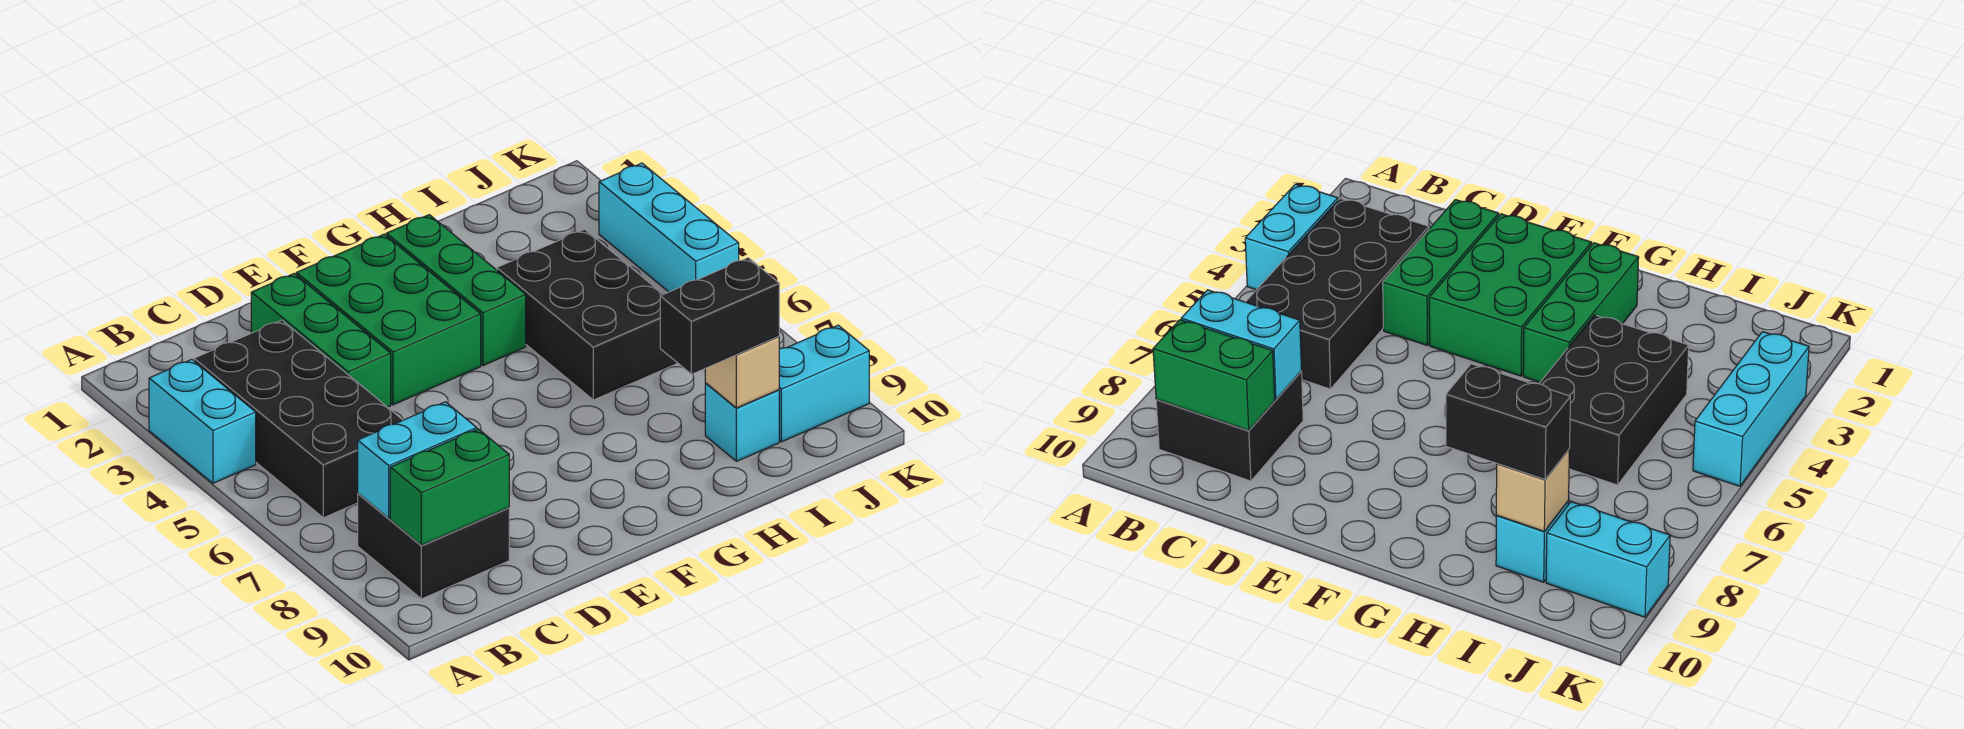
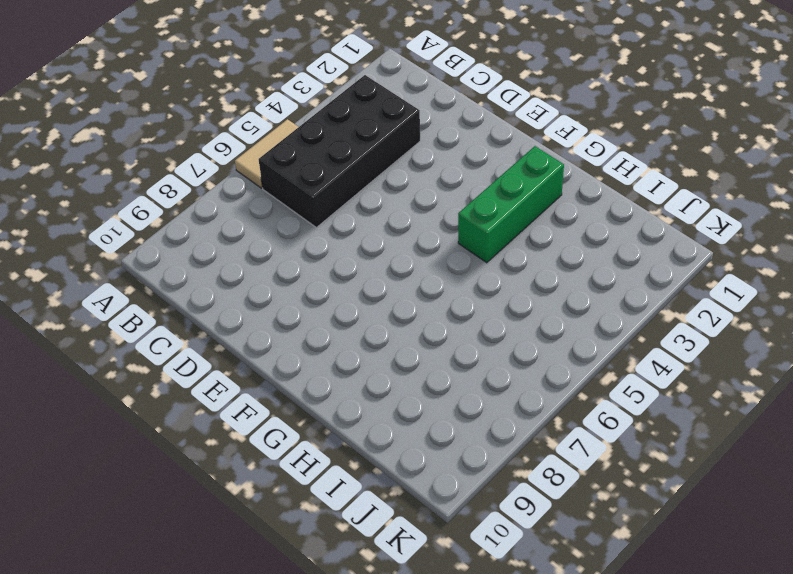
tan 1x2 tile [235,119,298,188] -> none
none -> cyan 1x2 brick [149,359,256,483]
none -> black 2x2 brick [358,494,509,599]
none -> green 1x3 brick [251,274,391,407]

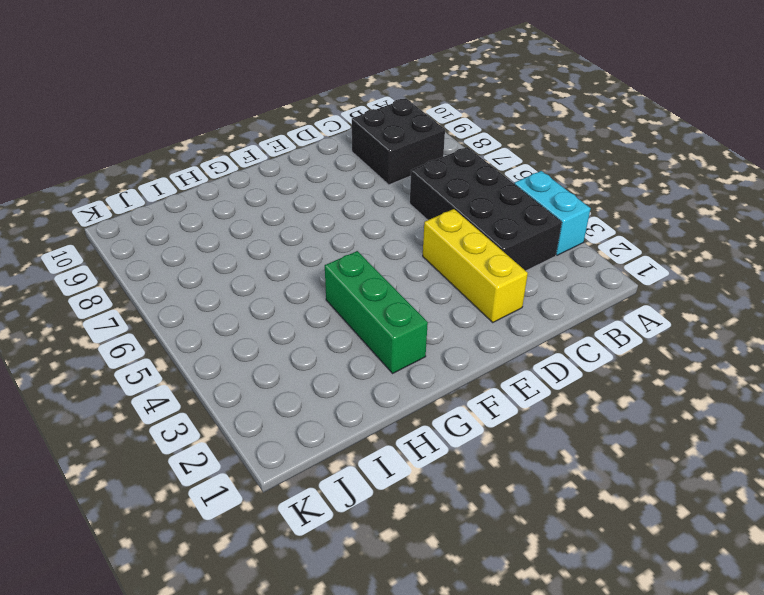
yellow 1x3 brick [423,209,528,322] -> green 1x3 brick [251,274,391,407]
none -> green 2x3 brick [296,234,481,405]
none -> black 2x3 brick [497,229,678,400]
none -> cyan 1x1 brick [705,383,779,461]

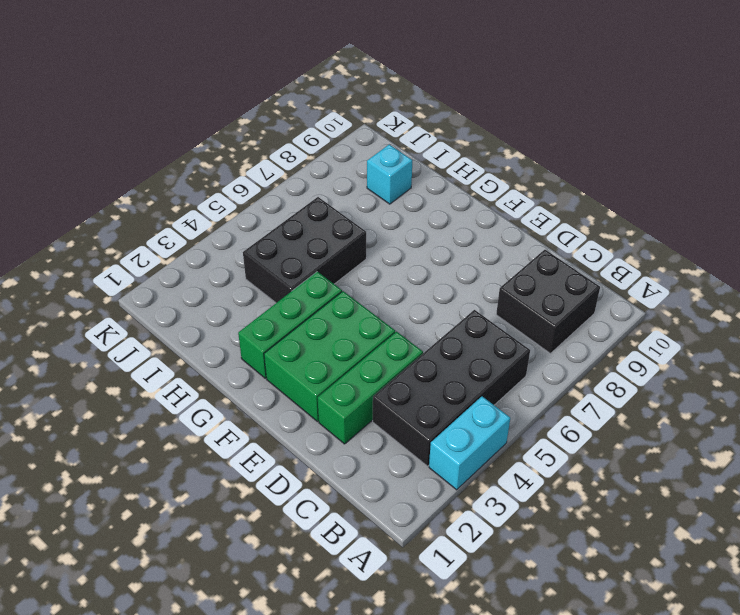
none -> cyan 1x2 brick [779,325,869,442]
none -> cyan 1x3 brick [599,163,739,292]
none -> cyan 1x2 brick [358,402,477,518]

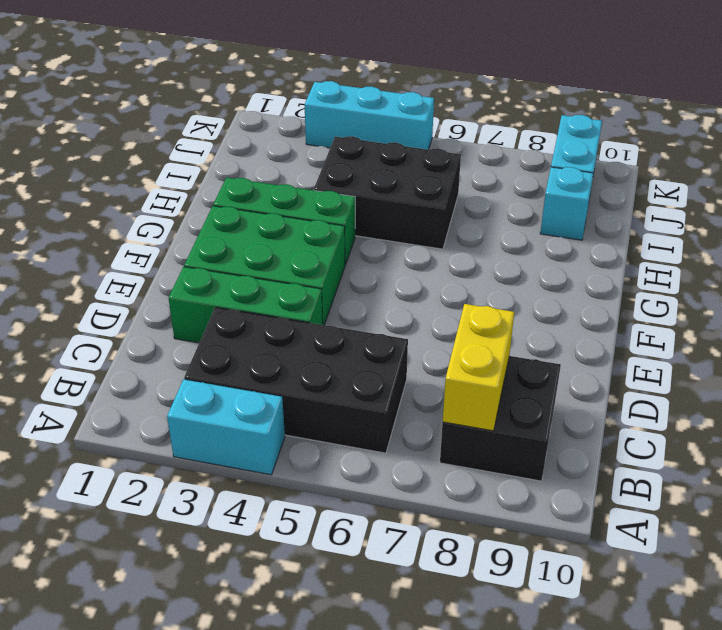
yellow 1x2 brick [443,304,514,431] -> cyan 1x2 brick [358,402,477,518]
none -> green 1x2 brick [390,429,509,545]
none -> tan 1x1 brick [705,337,779,408]
none -> black 1x2 brick [660,258,779,374]

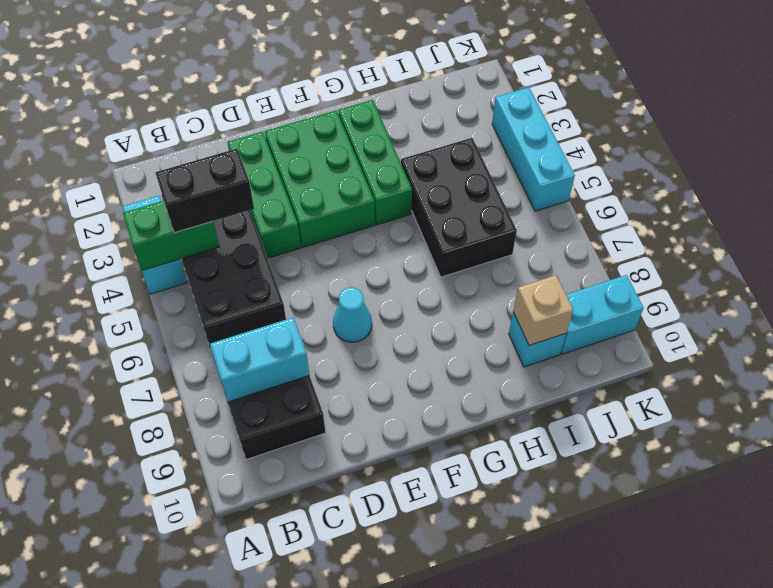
green 1x2 brick [123,201,220,270] -> green 1x2 brick moved to [390,429,509,545]
black 1x2 brick [155,149,254,233] -> black 1x2 brick moved to [660,258,779,374]
cyan 1x1 cone [333,287,372,342] -> none

